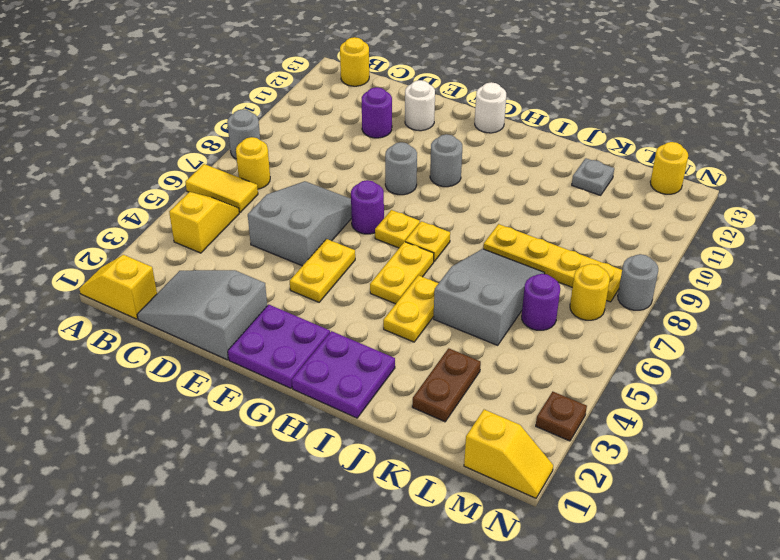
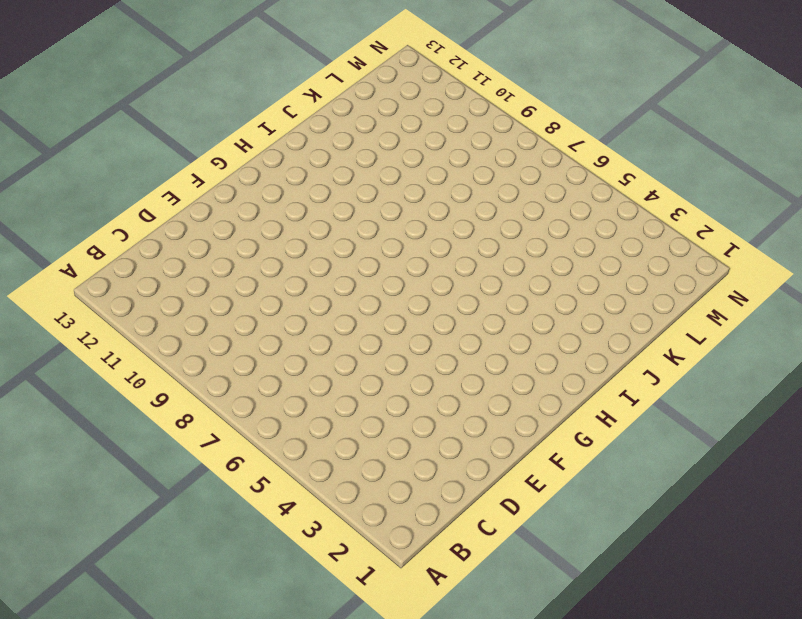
none -> yellow 1x2 slope [79,255,157,319]
none -> yellow 1x2 tile [185,164,258,212]
none -> grey 1x1 round brick [227,109,260,159]
none -> yellow 1x2 slope [169,192,239,253]

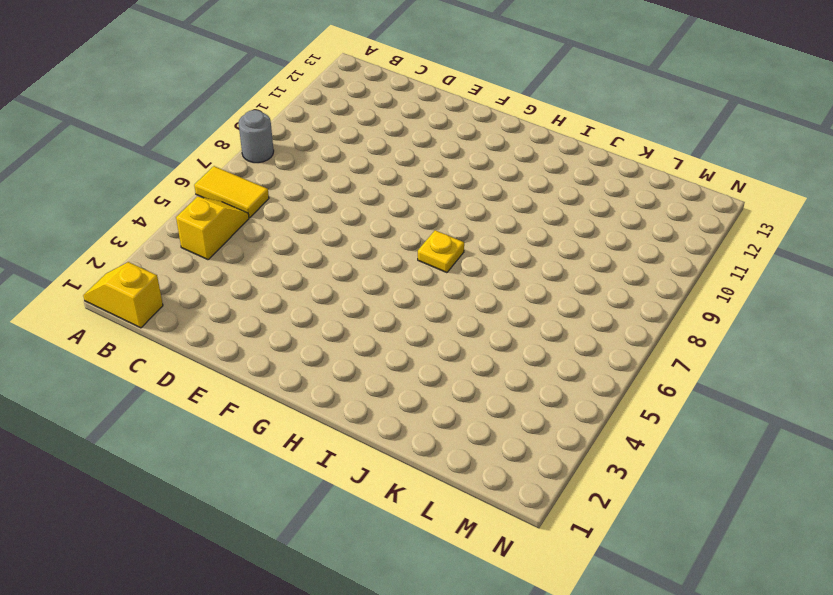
none -> yellow 1x1 round brick [236,137,270,189]
none -> yellow 1x1 round brick [340,37,369,86]
none -> grey 2x3 slope [137,270,267,360]
none -> grey 2x3 slope [248,181,352,266]

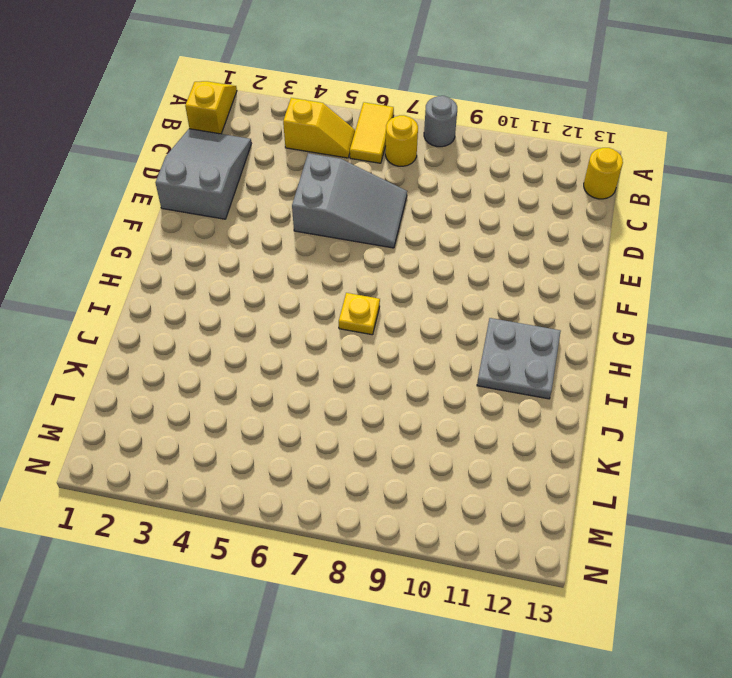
grey 2x2 plate [477,318,561,399] -> none
none -> purple 1x1 round brick [362,87,392,138]
none -> white 1x1 round brick [405,80,435,131]
none -> purple 2x2 plate [228,305,330,388]
none -> yellow 1x2 plate [290,239,355,302]

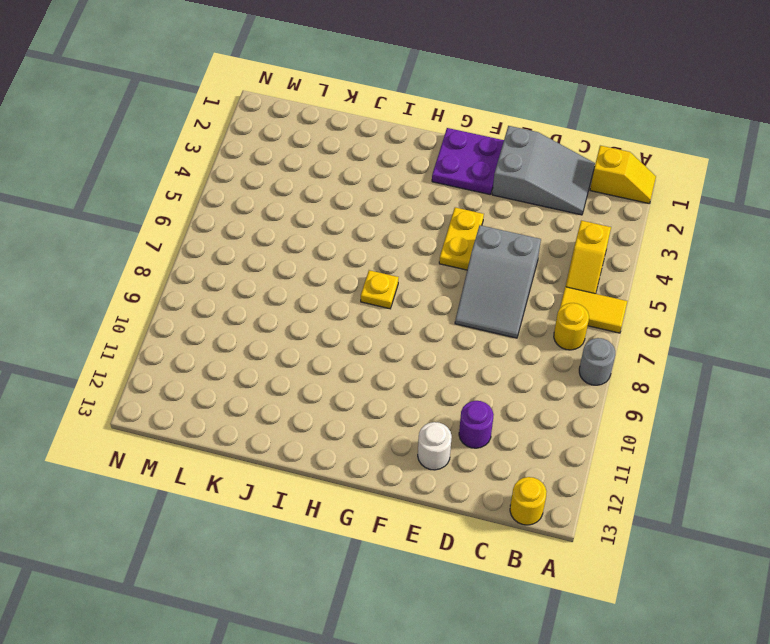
none -> purple 1x1 round brick [351,180,384,234]
none -> grey 1x1 round brick [385,142,417,195]
none -> yellow 1x1 plate [375,210,420,248]
none -> grey 1x1 round brick [430,134,462,187]

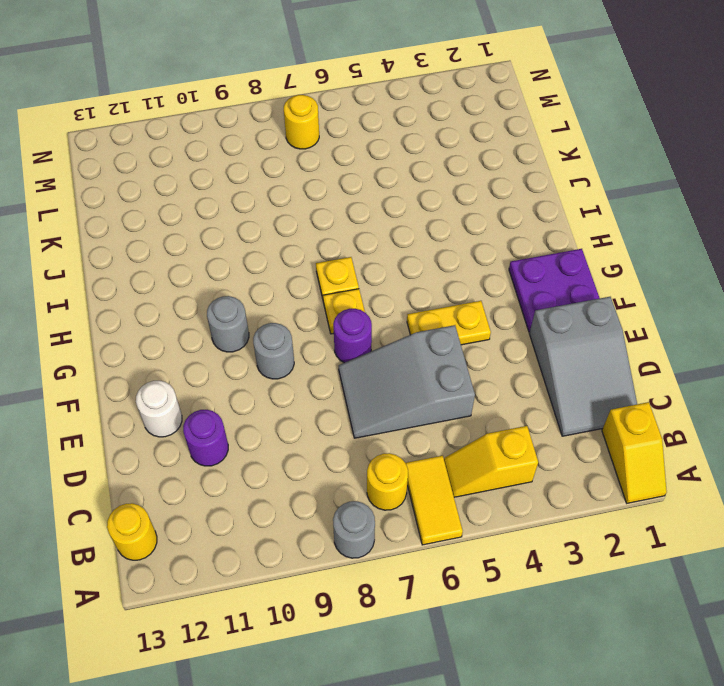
none -> white 1x1 round brick [475,82,506,133]
none -> purple 2x2 plate [292,331,395,418]
none -> yellow 1x2 plate [370,242,434,304]
none -> yellow 1x2 plate [383,275,439,342]

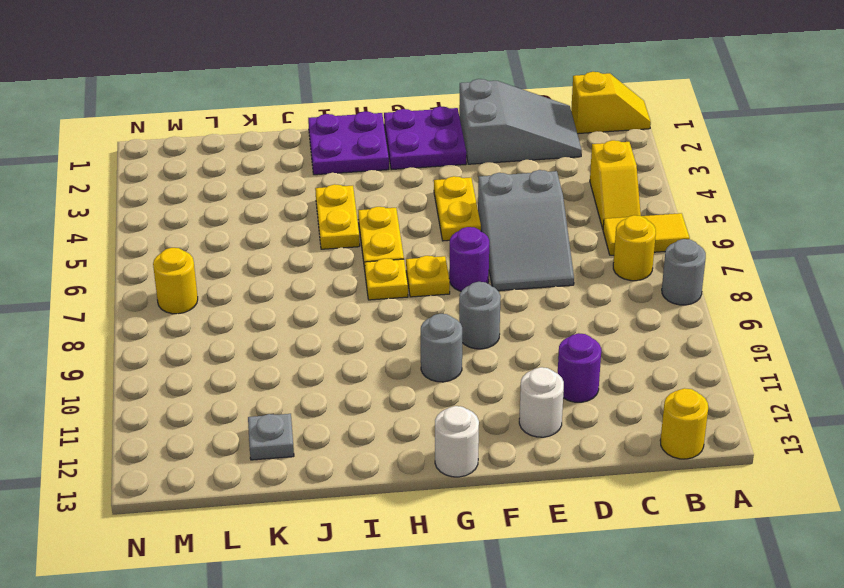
none -> grey 2x3 slope [434,249,545,345]
none -> yellow 1x4 plate [483,224,622,302]
none -> brown 1x2 plate [412,348,481,422]
none -> purple 1x1 round brick [522,274,560,330]

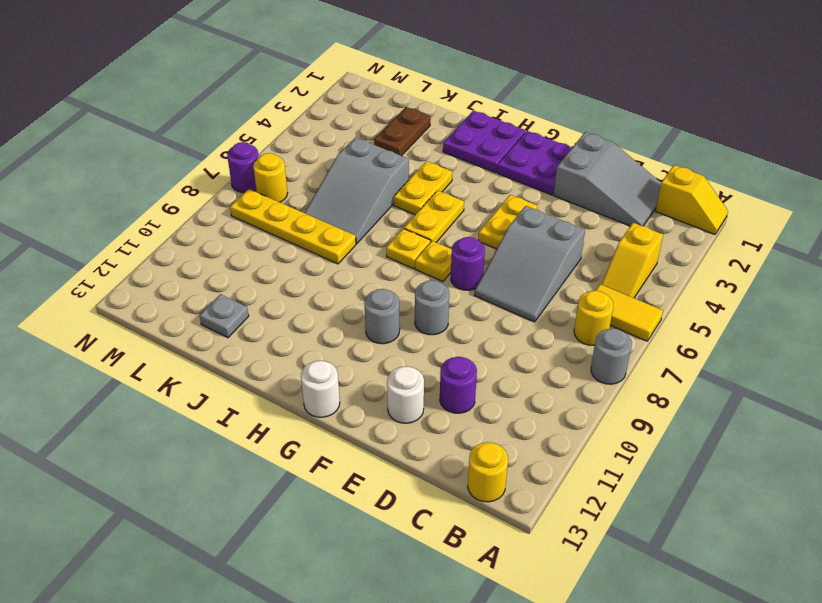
purple 1x1 round brick [227,142,259,193] -> purple 1x1 round brick moved to [522,274,560,330]
none -> yellow 1x2 slope [464,410,553,498]
none -> yellow 1x1 round brick [650,142,688,194]
none -> brown 1x1 plate [536,392,587,441]
none -> grey 1x1 round brick [618,254,658,310]

